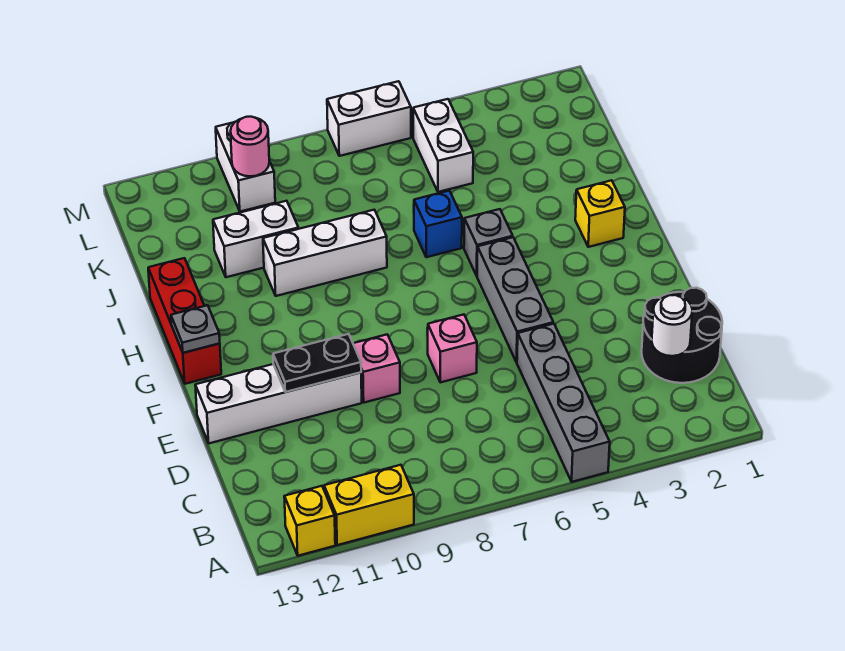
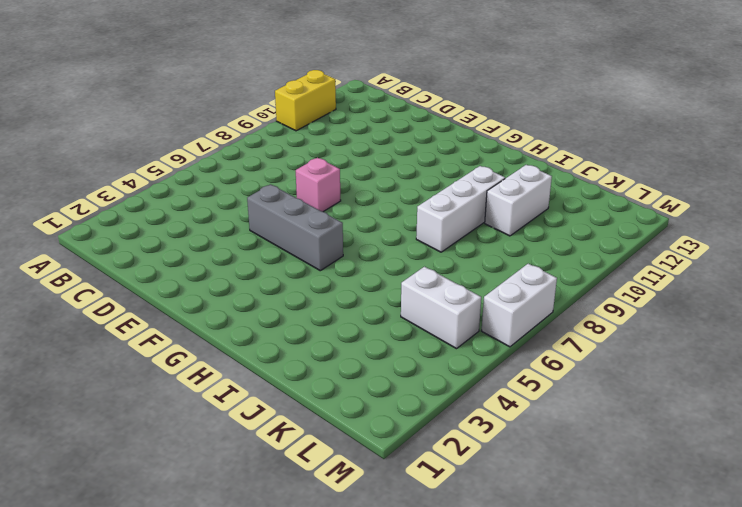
none -> grey 1x4 brick [517,324,610,482]
none -> yellow 1x1 brick [284,486,335,556]
none -> black 2x2 round brick [642,288,722,383]

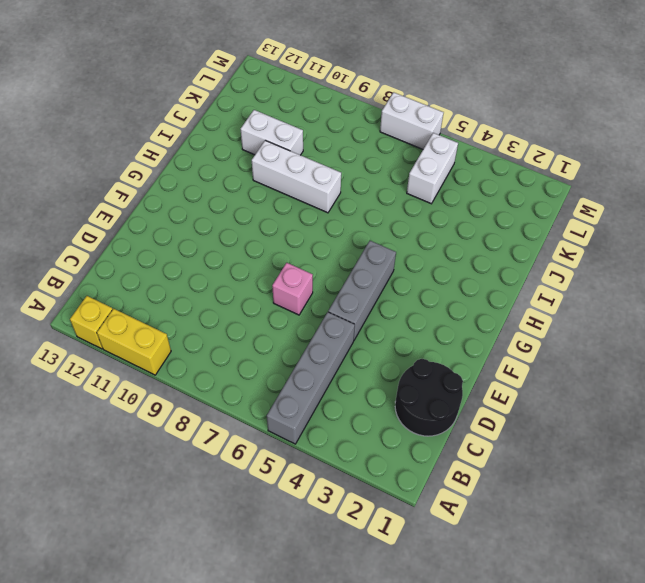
none -> pink 1x1 brick [353,334,400,403]
none -> white 1x4 brick [195,364,362,443]
none -> red 1x3 brick [148,258,221,384]

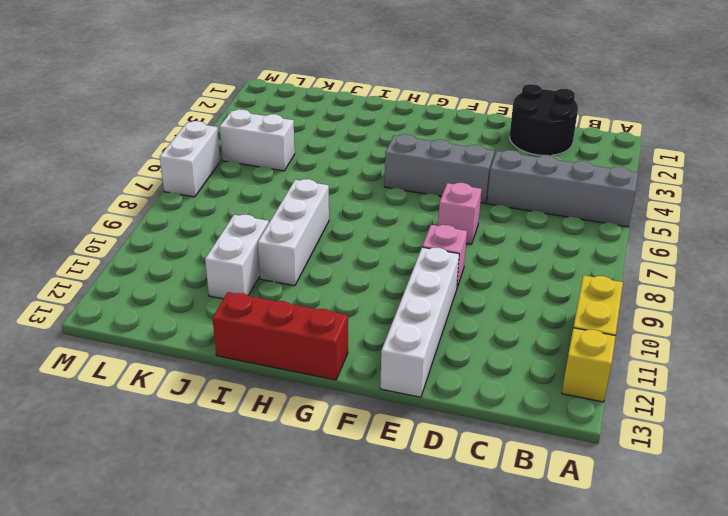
none -> yellow 1x1 brick [575,180,625,247]
none -> grey 1x1 brick [464,209,513,276]
none -> blue 1x1 brick [414,191,462,257]

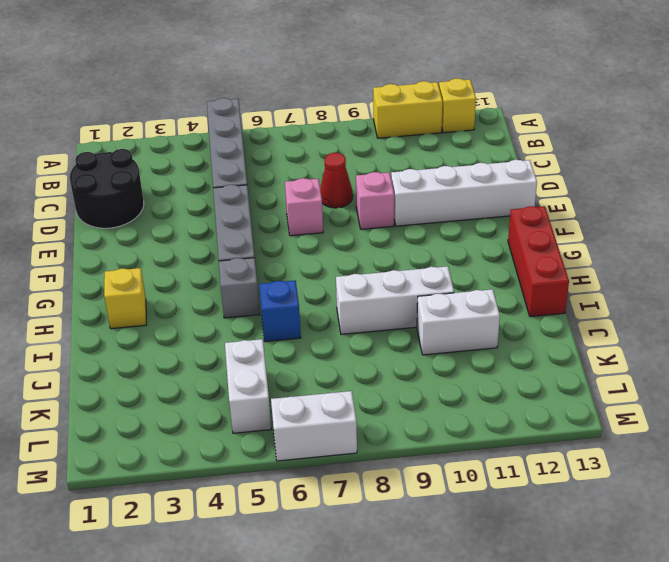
red 1x1 cone [320,153,353,208] -> none
none -> white 1x2 brick [216,122,275,212]
none -> white 1x1 round brick [652,295,692,356]
none -> black 1x2 plate [273,334,361,392]

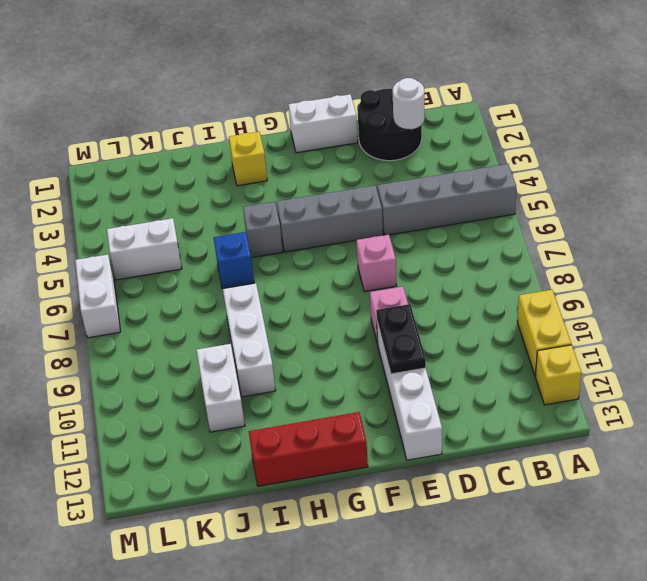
white 1x2 brick [289,94,358,153] -> white 1x2 brick moved to [216,122,275,212]
none -> grey 1x1 plate [171,305,220,353]
none -> pink 1x1 round brick [231,117,269,176]

